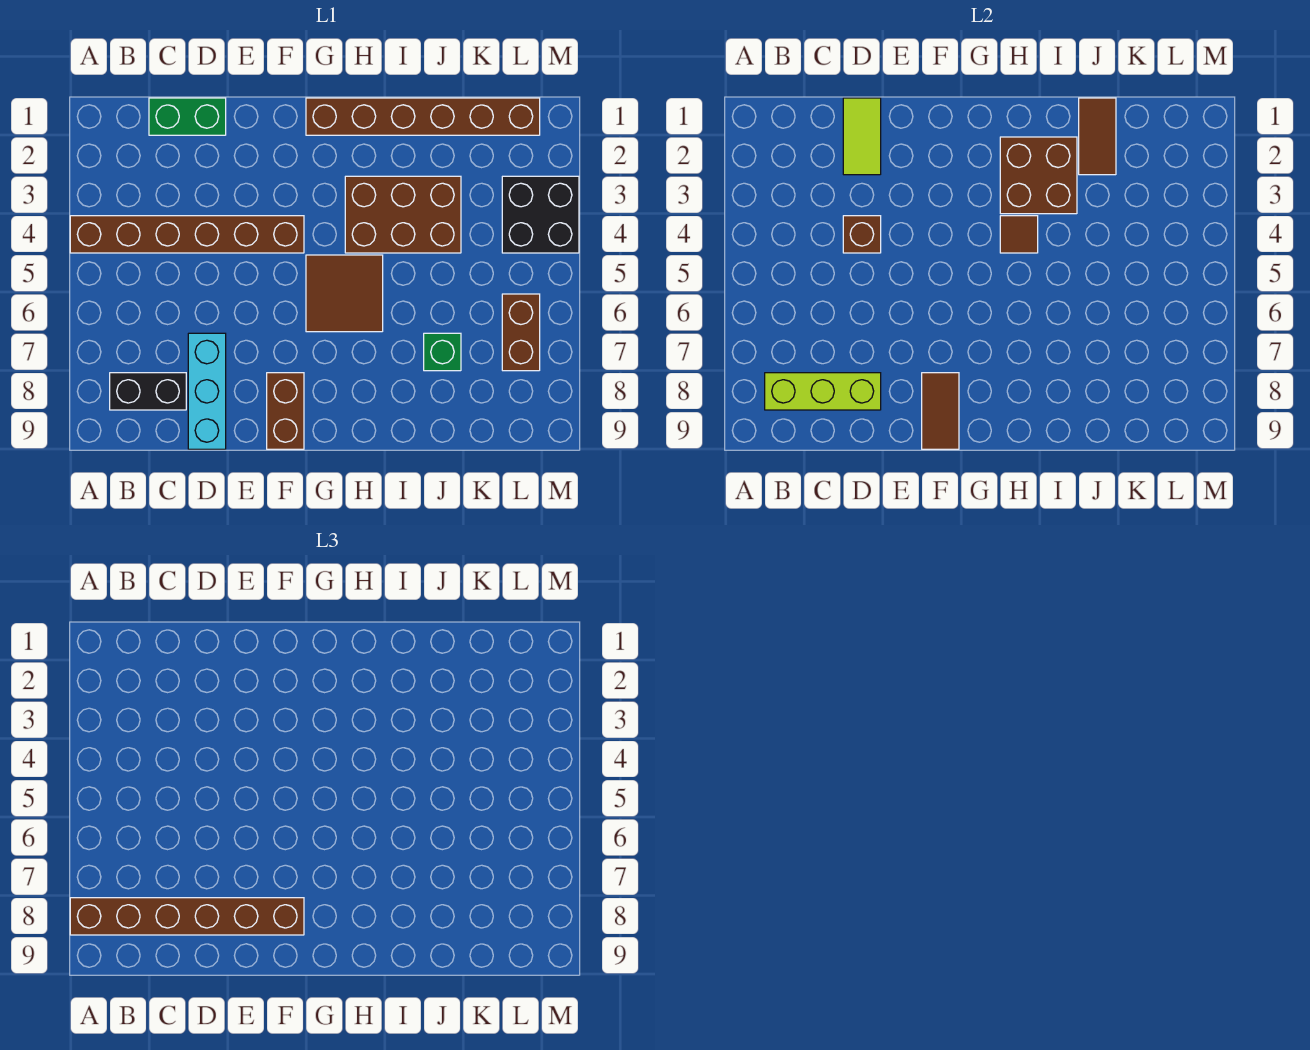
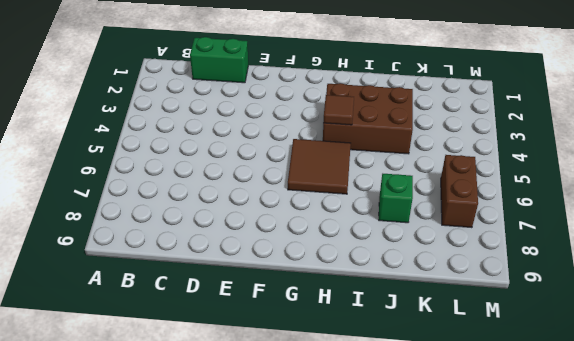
none -> brown 1x6 brick [70,216,304,253]
none -> black 1x2 brick [110,373,186,410]
none -> cyan 1x3 brick [188,333,226,449]

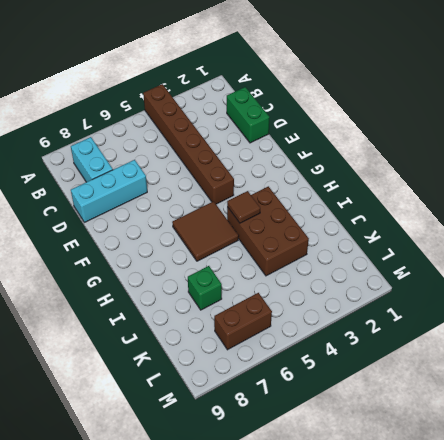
cyan 1x2 brick [71,137,113,182] -> black 1x2 brick [110,373,186,410]
none -> brown 1x2 brick [267,373,304,449]
none -> brown 1x6 brick [306,98,540,135]
none -> black 2x2 brick [502,176,579,253]

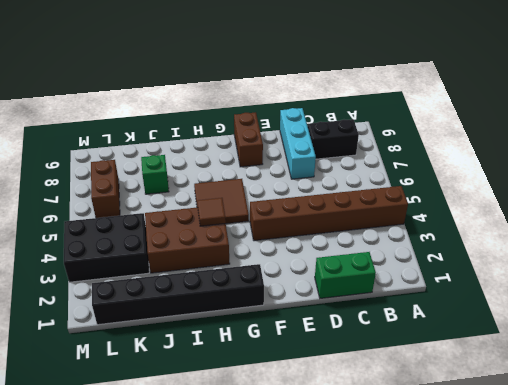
black 1x6 brick [92,264,264,325] -> brown 1x6 brick [306,98,540,135]
black 2x3 brick [64,213,149,282] -> black 2x2 brick [502,176,579,253]
none -> lime 1x3 brick [765,373,881,410]
none -> lime 1x2 tile [843,98,881,175]
none -> brown 1x1 brick [843,216,881,253]

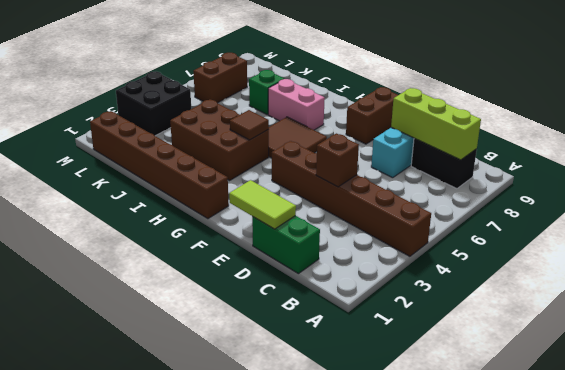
lime 1x2 tile [229,180,296,229] -> lime 1x2 tile turned to [843,98,881,175]
pink 1x2 brick [268,79,325,130] -> none
none -> brown 1x2 tile [922,373,959,449]
none -> brown 2x2 brick [1000,137,1077,214]
none -> brown 1x2 tile [1079,98,1116,175]

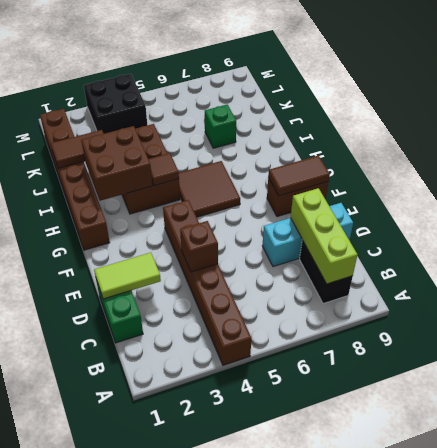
none -> brown 1x2 brick [502,294,540,371]
none -> brown 1x6 brick [70,898,304,935]

